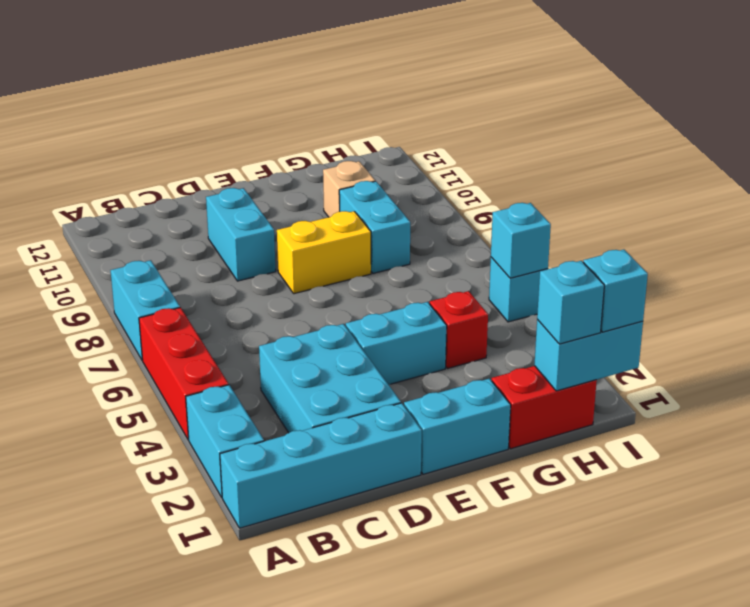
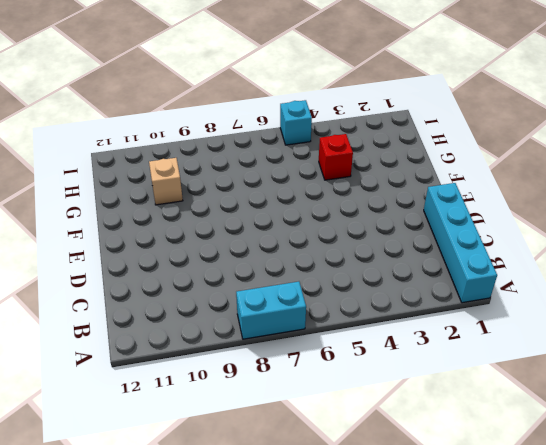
none -> cyan 1x2 brick [186,385,264,497]
none -> red 1x3 brick [139,308,229,440]
none -> cyan 2x3 brick [259,324,401,433]

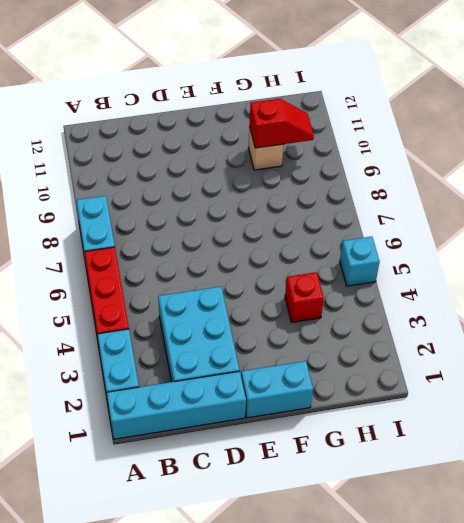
red 1x2 slope [249,99,314,148] -> none
none -> cyan 1x2 brick [206,188,276,281]
none -> cyan 1x2 brick [346,302,447,385]
none -> yellow 1x2 brick [277,211,371,294]

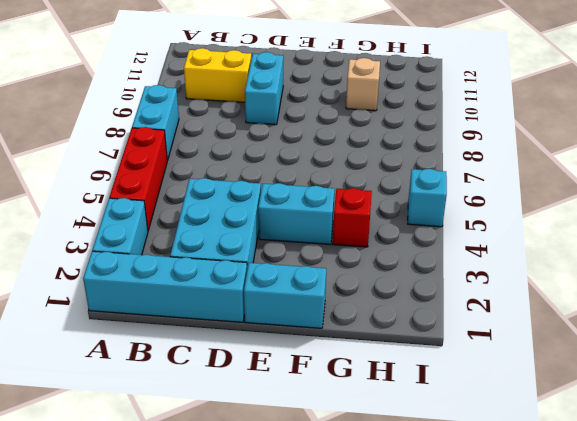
yellow 1x2 brick [184,48,251,102] -> yellow 1x2 brick moved to [277,211,371,294]
none -> red 1x2 brick [492,366,597,449]
none -> cyan 1x2 brick [339,181,410,274]
none -> cyan 1x2 brick [534,319,643,391]

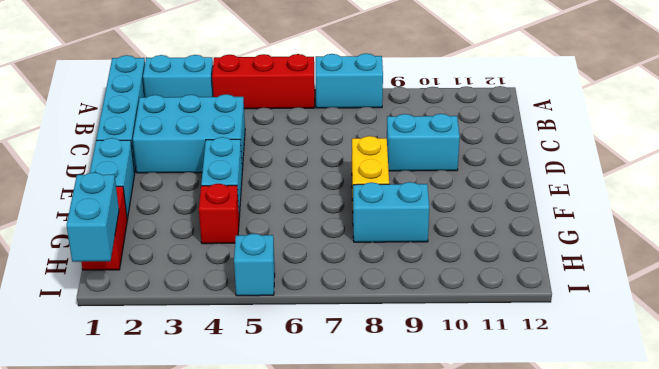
none -> tan 1x1 brick [323,161,375,217]
none -> cyan 1x1 brick [491,203,551,278]
none -> cyan 1x1 brick [537,261,604,344]

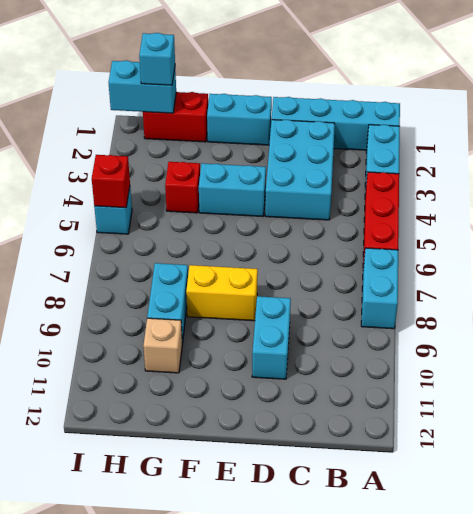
red 1x1 brick [92,155,130,208] -> cyan 1x1 brick [491,203,551,278]
none -> cyan 1x1 brick [583,250,648,332]

